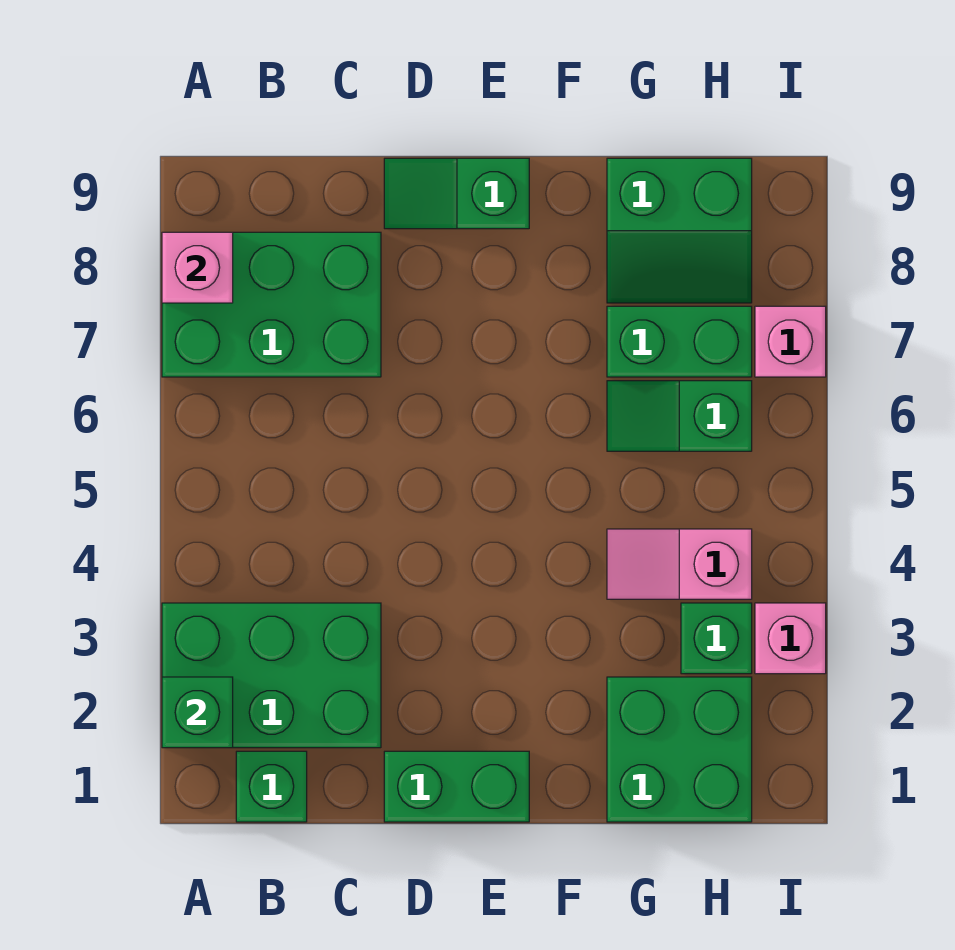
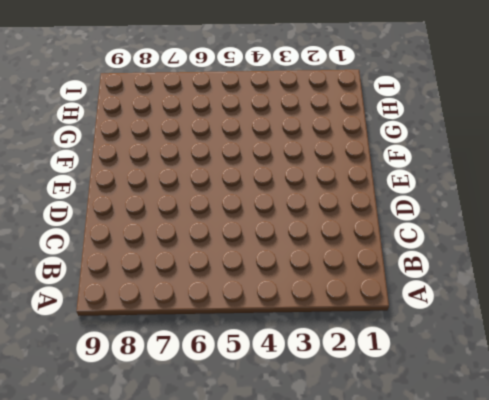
none -> green 2x3 brick [162,603,381,748]
none -> green 2x3 brick [162,232,381,377]
none -> green 1x1 brick [236,751,307,822]

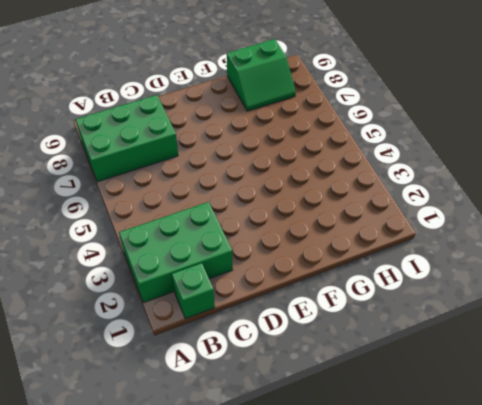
none -> green 1x2 brick [384,751,529,822]
none -> green 1x2 slope [384,158,529,229]
none -> green 2x2 brick [607,677,752,822]

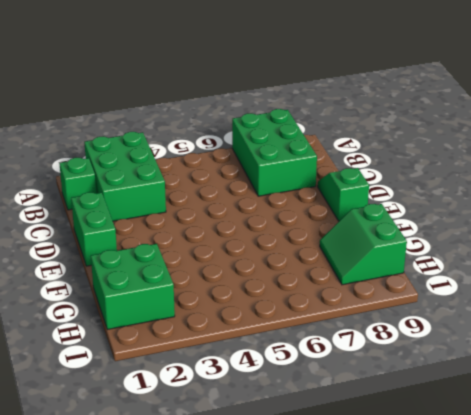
none -> pink 1x2 slope [607,529,752,599]
none -> green 1x2 slope [607,381,752,451]
none -> green 1x2 brick [607,306,752,377]

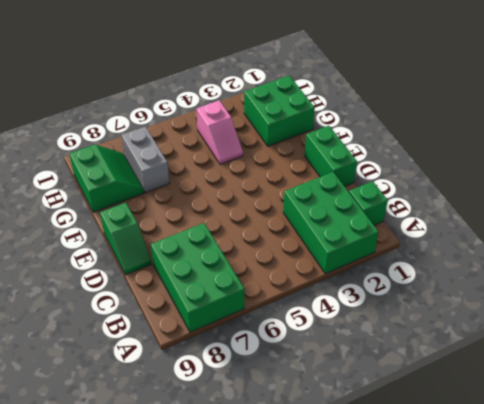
grey 1x2 brick [122,127,169,193] -> green 1x2 brick [607,306,752,377]
none -> green 1x2 slope [607,381,752,451]
none -> green 1x1 brick [681,603,752,674]
none -> pink 1x1 brick [755,603,826,674]

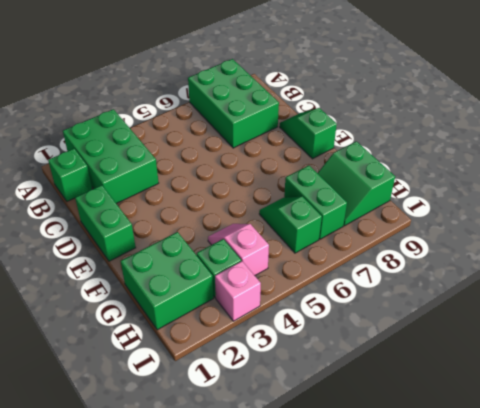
none -> pink 1x1 brick [755,306,826,377]
none -> green 1x1 brick [162,677,233,748]
none -> pink 1x1 brick [162,232,233,303]

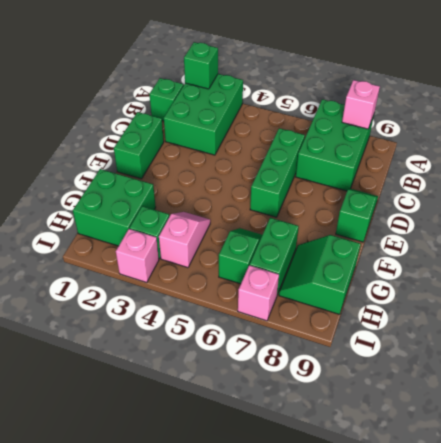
green 1x3 brick [250,128,305,217] -> none

